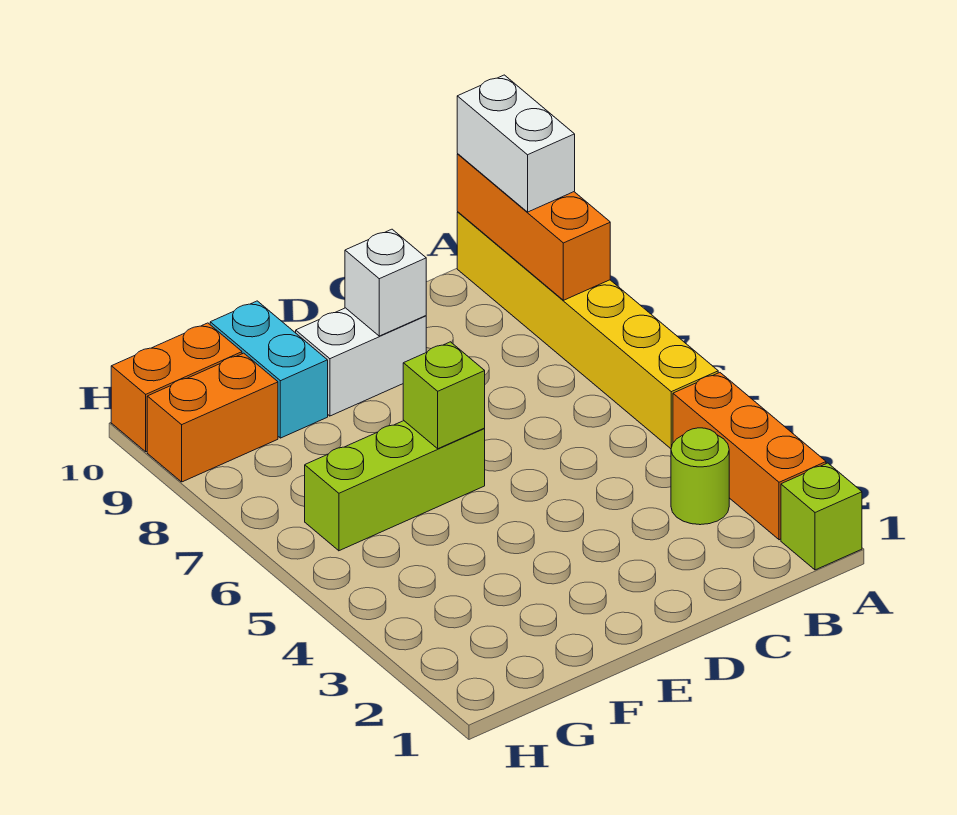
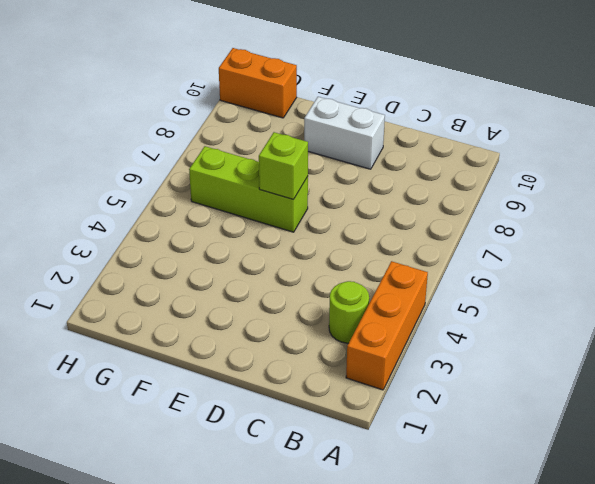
none -> lime 1x1 brick [781,463,862,570]
none -> yellow 1x6 brick [457,212,718,449]
none -> cyan 1x2 brick [210,301,328,438]

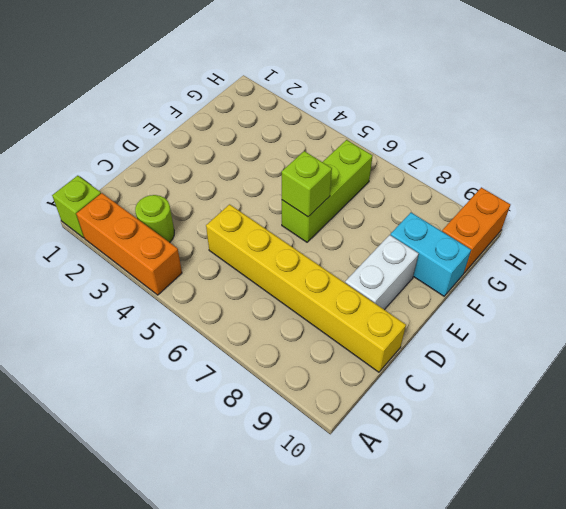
yellow 1x6 brick [206,204,406,372] -> yellow 1x6 brick moved to [457,212,718,449]
none -> orange 1x2 brick [147,353,278,482]
none -> orange 1x3 brick [457,154,610,300]
none -> white 1x1 brick [345,229,426,336]

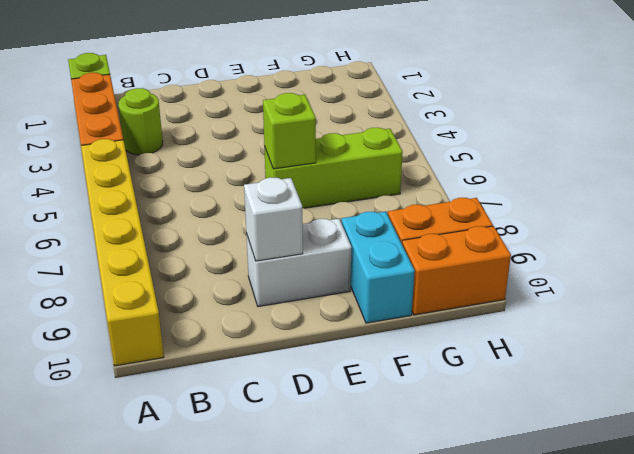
none -> orange 1x3 brick [457,154,610,300]
none -> white 1x2 brick [457,75,575,212]

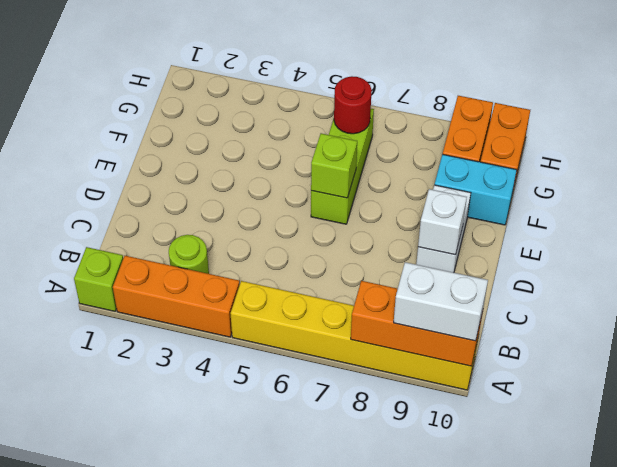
red 1x1 round brick [334,76,372,134] -> none

